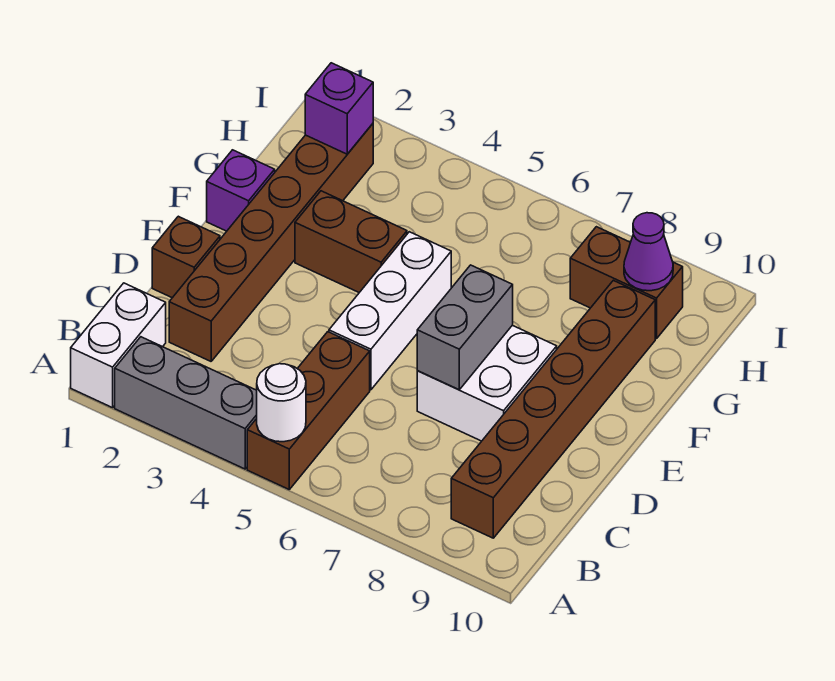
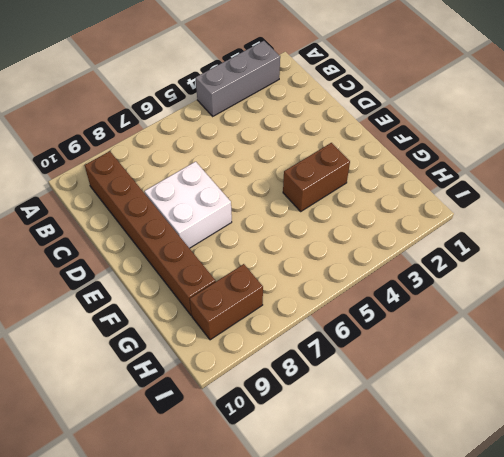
none -> white 1x2 brick [71,283,166,408]
none -> brown 1x3 brick [247,332,370,489]
none -> brown 1x6 brick [169,124,373,361]

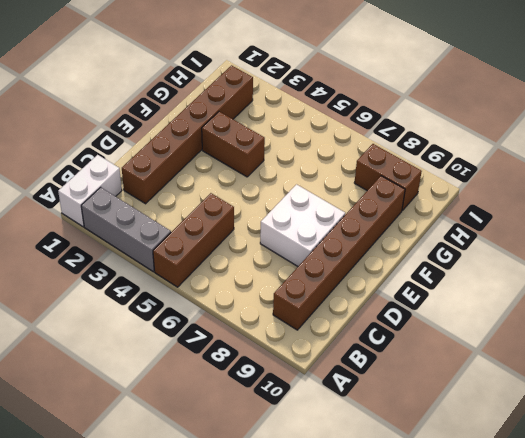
none -> brown 1x1 brick [152,216,220,298]
none -> white 1x3 brick [329,232,451,390]
none -> purple 1x1 brick [207,150,275,231]

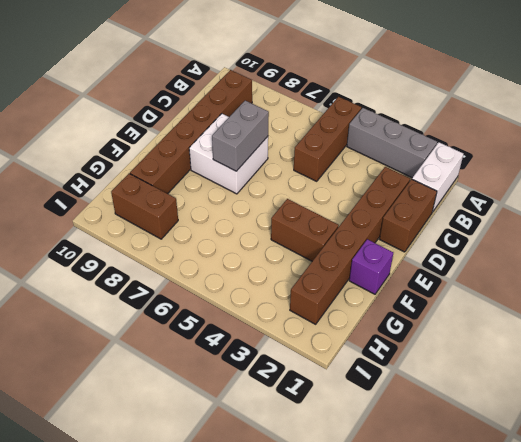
brown 1x2 brick [380,179,437,252] -> brown 1x1 brick [152,216,220,298]
none -> white 1x3 brick [329,232,451,390]
none -> white 1x1 round brick [257,364,306,442]
none -> purple 1x1 brick [305,63,373,154]

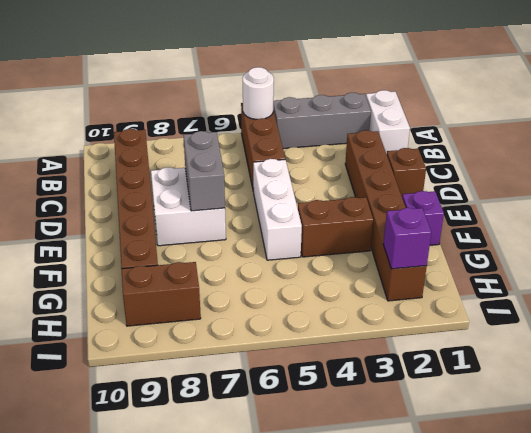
none -> purple 1x1 cone [624,213,673,291]

